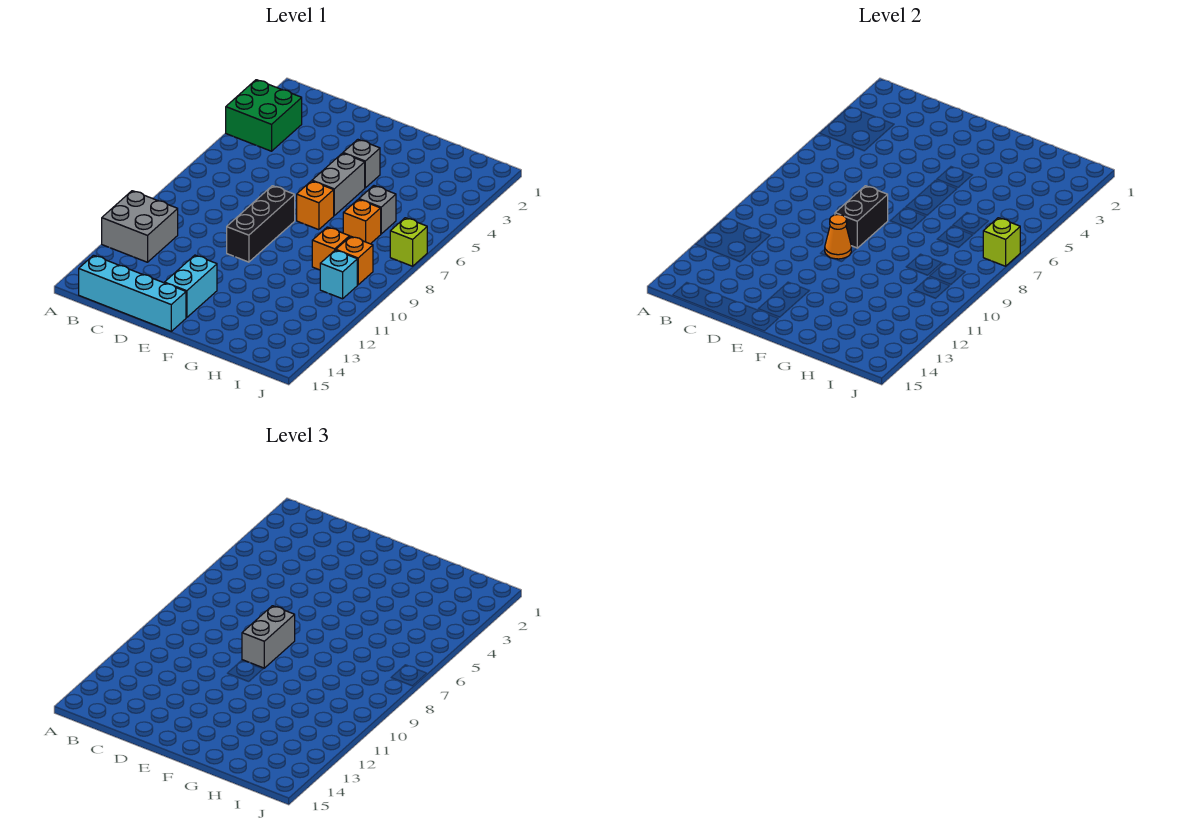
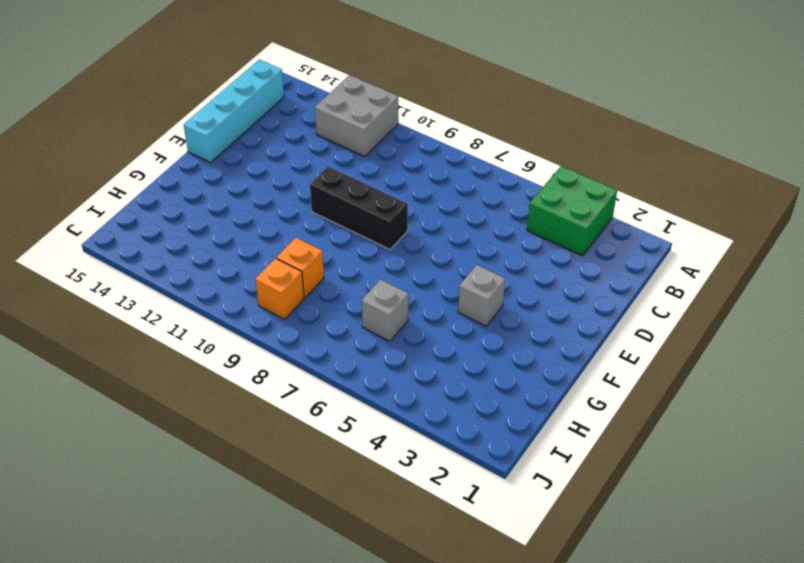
none -> cyan 1x2 brick [165,255,217,318]
none -> grey 1x2 brick [312,153,365,215]
none -> orange 1x1 brick [297,181,334,230]

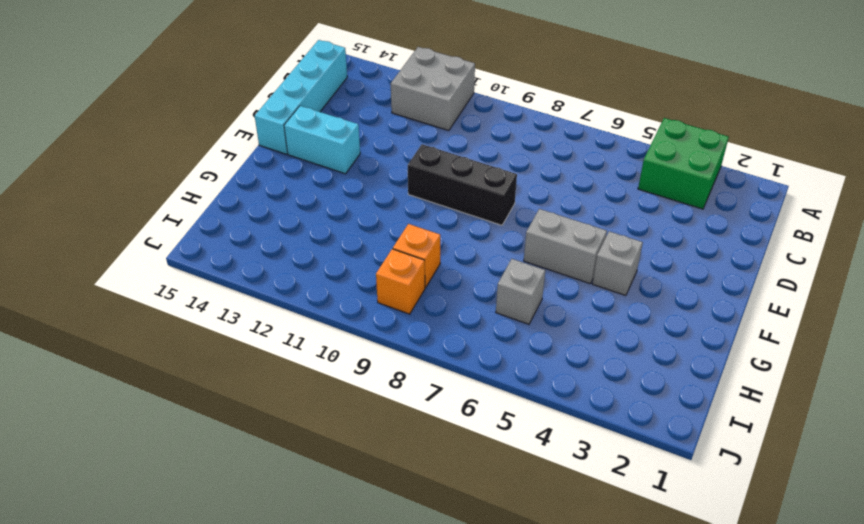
none -> orange 1x1 brick [297,181,334,230]
none -> orange 1x1 brick [343,199,381,244]
none -> cyan 1x1 brick [320,250,357,299]

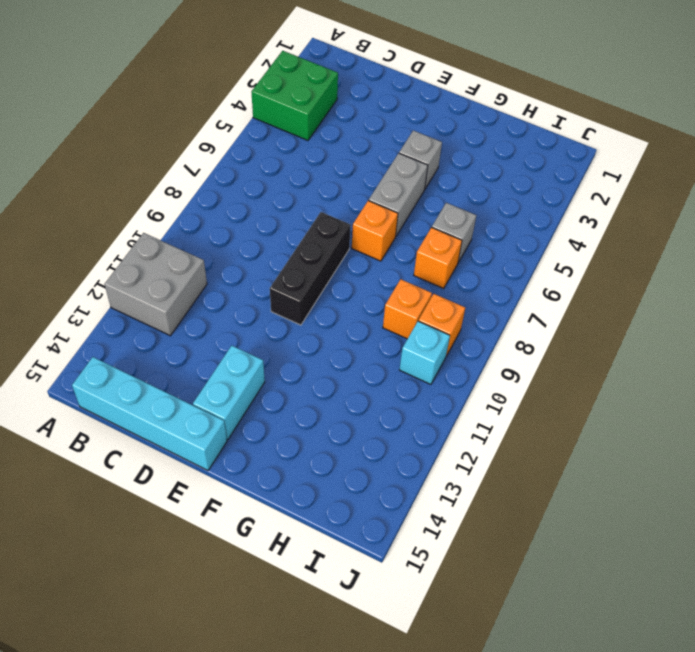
none -> lime 1x1 brick [390,218,427,266]
none -> black 1x2 brick [835,186,888,248]
none -> orange 1x1 cone [825,215,851,259]

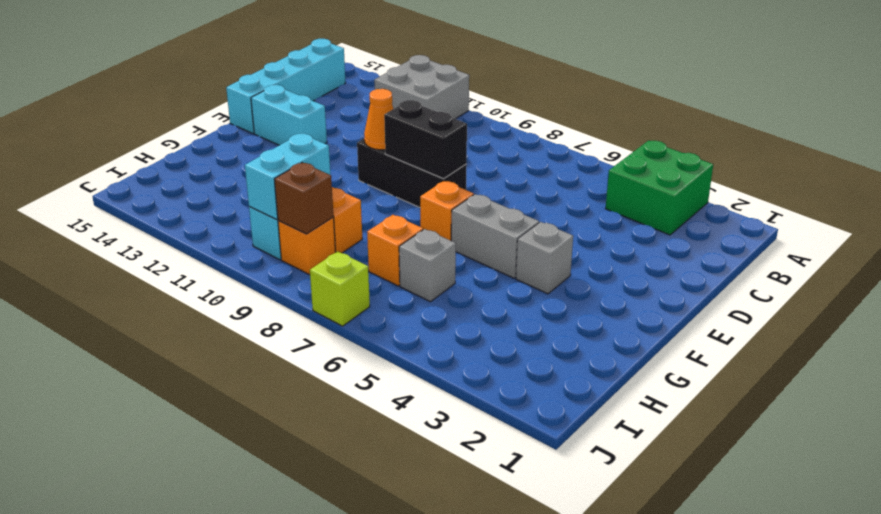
cyan 1x2 brick [245,133,330,219] -> none
brown 1x1 brick [274,163,334,234] -> none
none -> lime 1x1 brick [983,218,1020,266]
none -> grey 1x2 brick [242,606,295,668]

